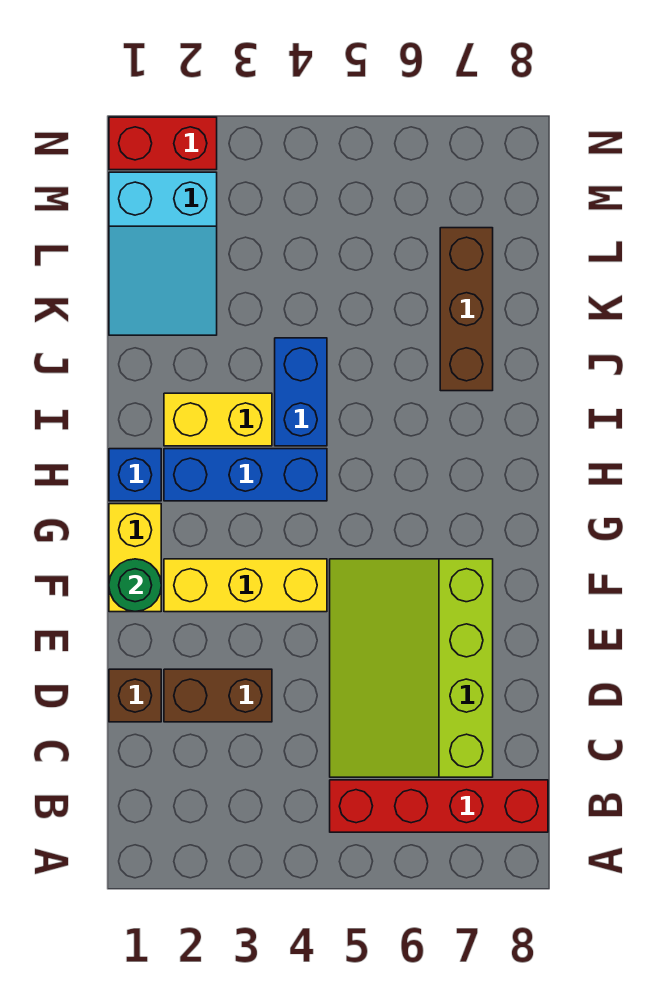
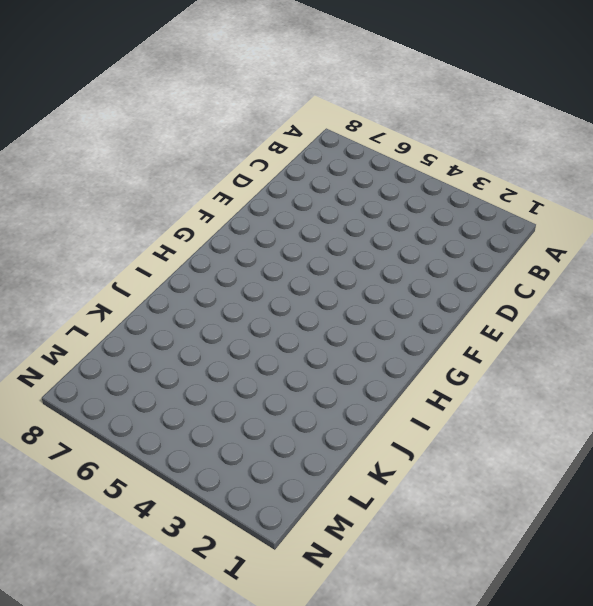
none -> red 1x4 brick [330,780,548,832]
none -> lime 3x4 slope [330,559,493,777]
none -> brown 1x1 brick [109,669,161,722]

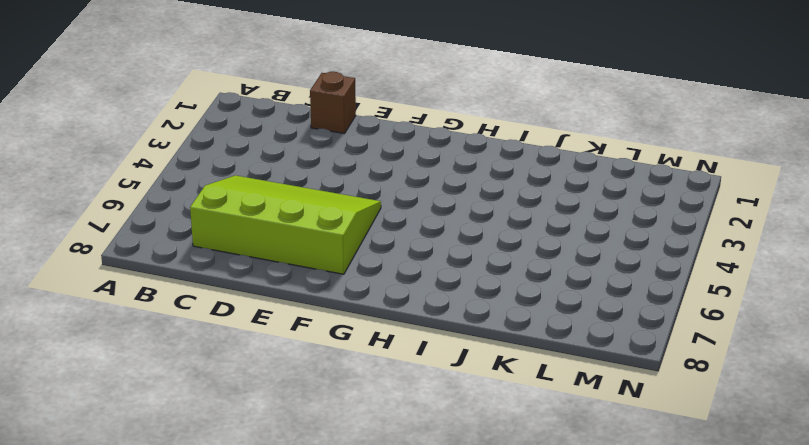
none -> red 1x4 brick [330,780,548,832]
none -> brown 1x2 brick [164,669,272,722]
none -> yellow 1x2 brick [109,504,161,612]

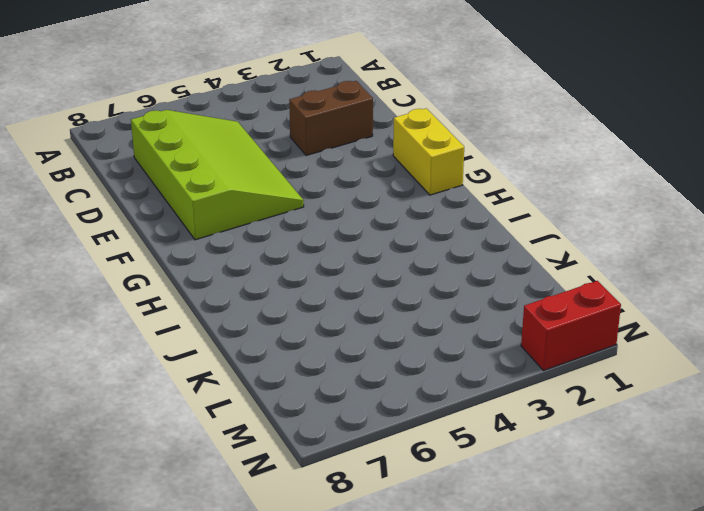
none -> red 1x4 brick [330,780,548,832]
none -> brown 1x1 brick [109,669,161,722]
none -> yellow 1x3 brick [164,559,327,612]

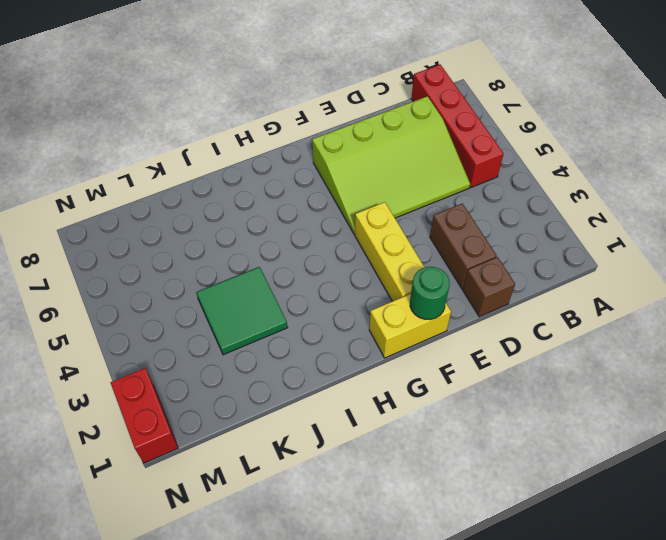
green 2x2 tile [196,267,288,355] -> blue 1x2 brick [275,338,327,446]
none -> blue 1x1 brick [109,449,161,501]
none -> blue 1x3 brick [164,449,327,501]
none -> yellow 1x2 brick [164,393,272,446]

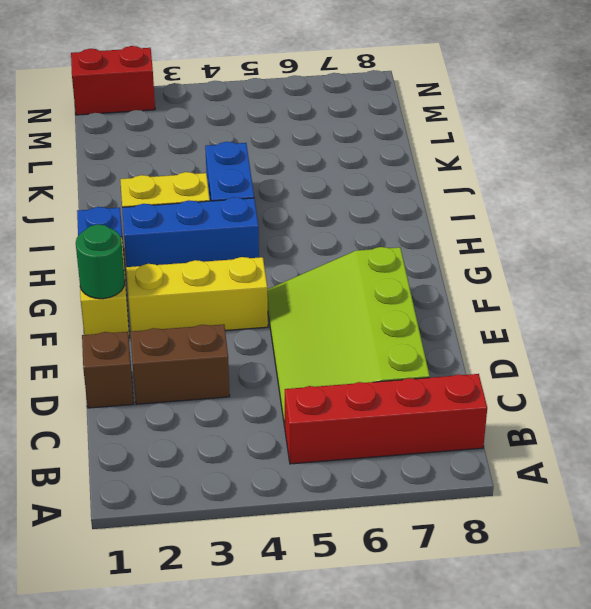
none -> brown 1x3 brick [440,228,493,391]
none -> cyan 2x3 slope [109,172,217,335]

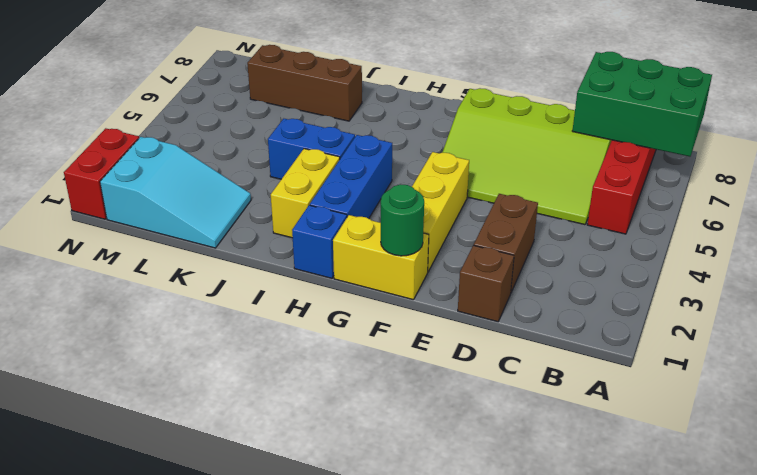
green 2x3 brick [572,52,712,157] -> none

